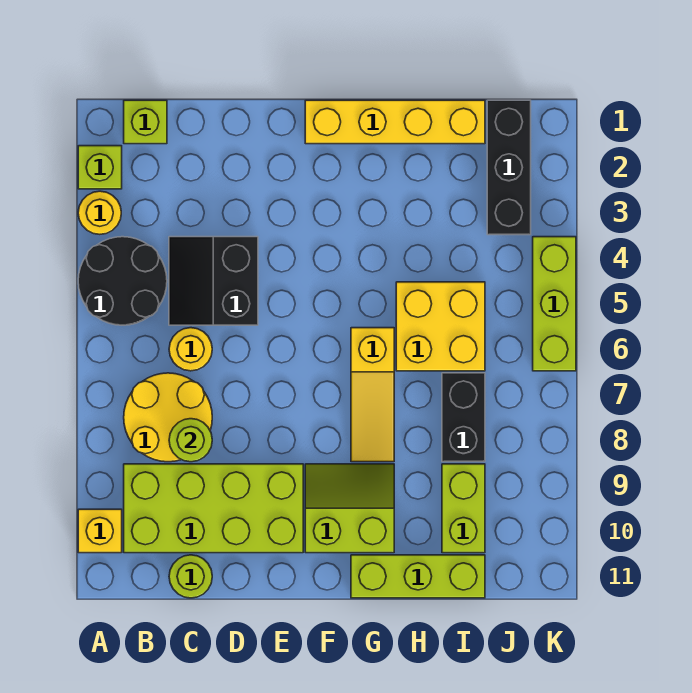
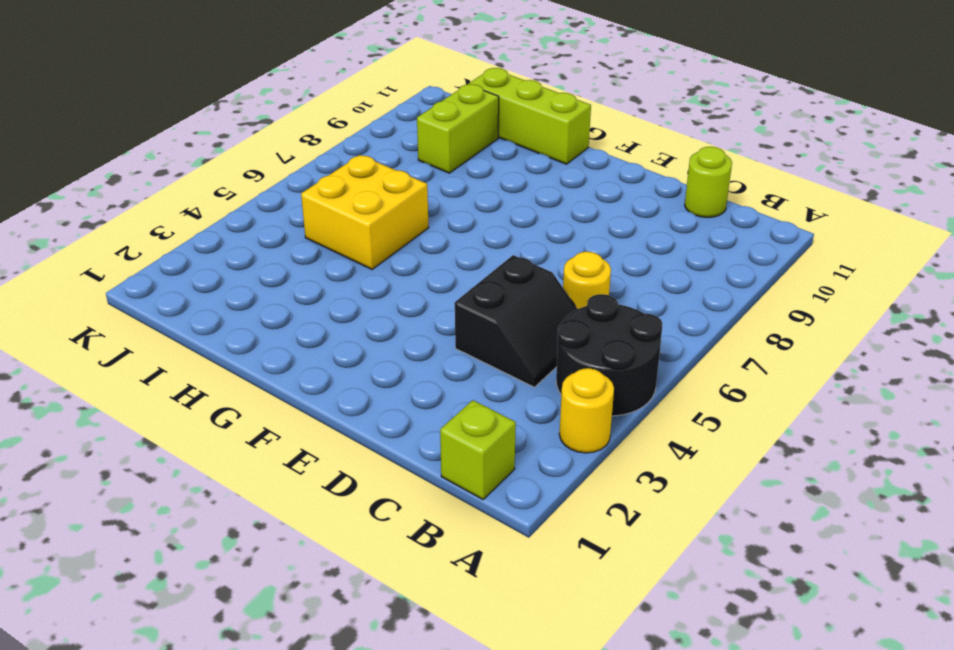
none -> lime 1x1 brick [78,146,122,189]
none -> yellow 1x1 brick [78,509,122,553]
none -> yellow 2x2 round brick [124,373,212,462]

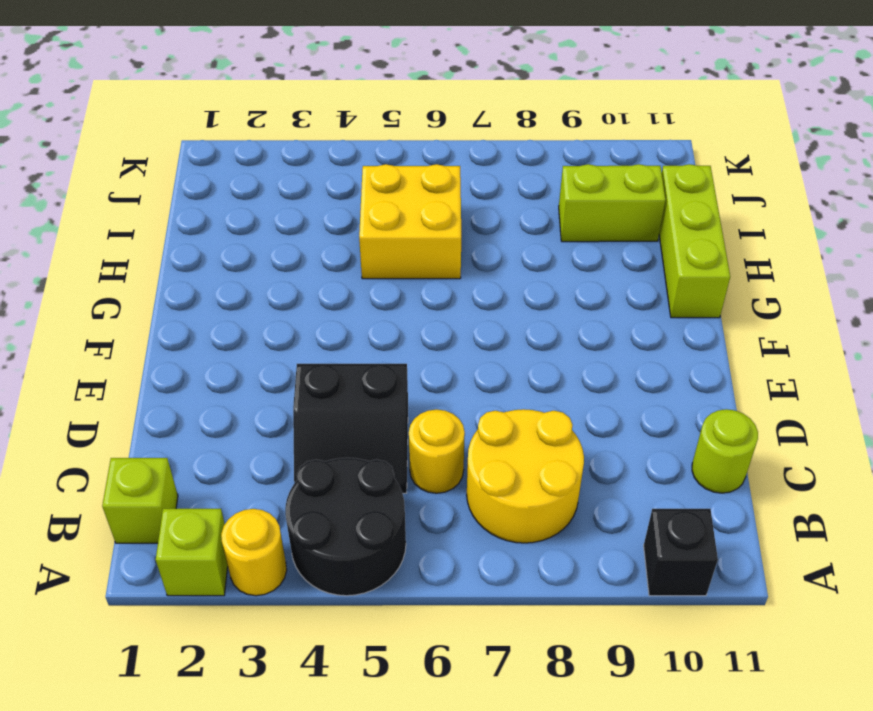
black 1x1 brick [644,509,718,596] -> yellow 1x1 brick [78,509,122,553]
none -> lime 2x4 brick [124,464,303,553]
none -> yellow 1x4 brick [305,100,485,144]
none -> lime 2x2 slope [305,464,394,553]

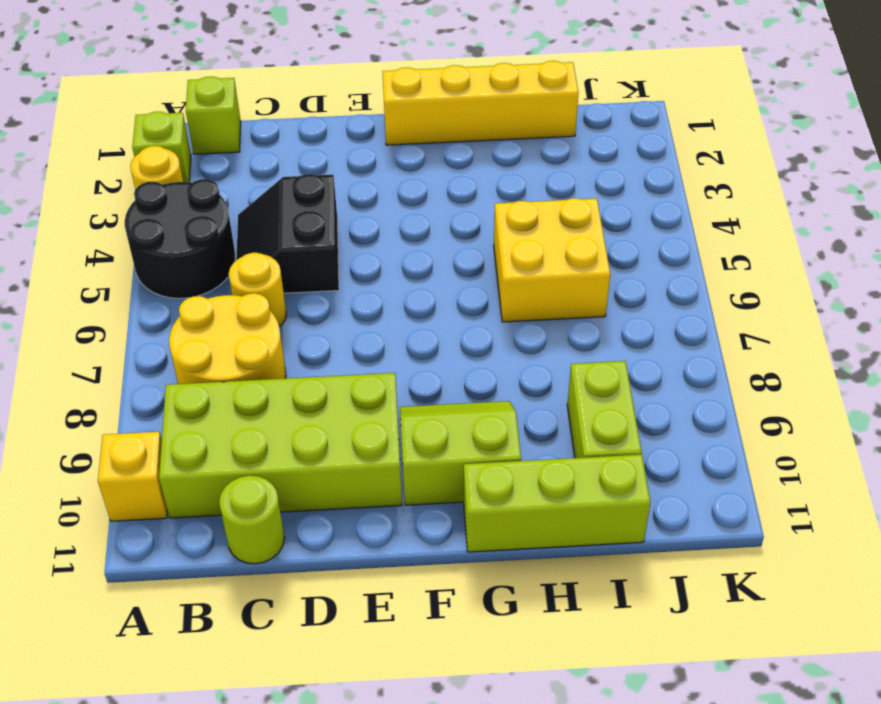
none -> yellow 1x3 slope [351,328,394,462]
none -> black 1x2 brick [442,373,485,462]
none -> black 1x3 brick [487,100,531,235]

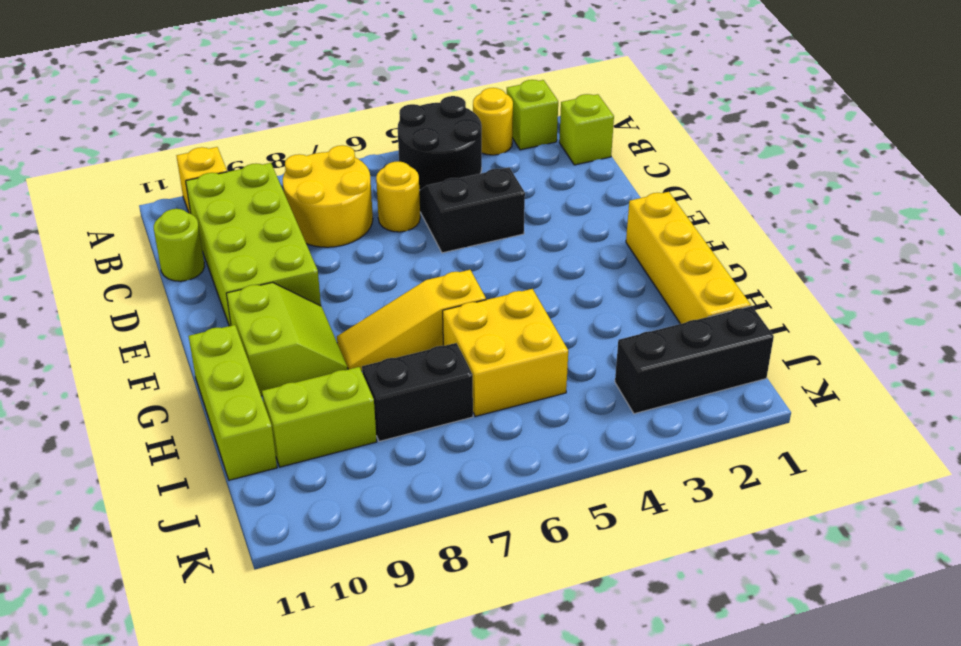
none -> lime 1x3 brick [533,237,576,371]
none -> lime 1x1 round brick [169,419,212,462]

